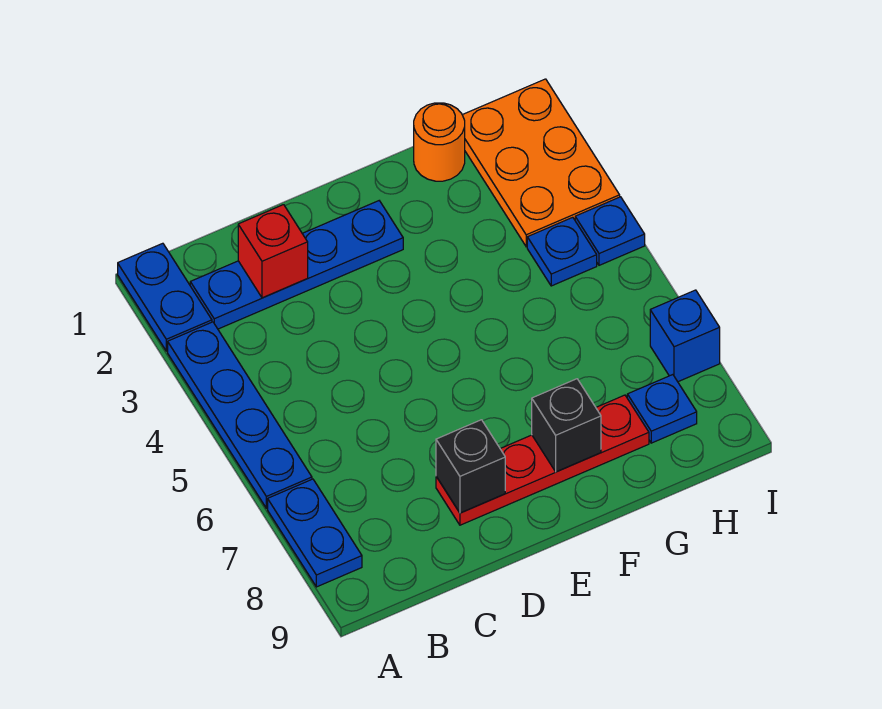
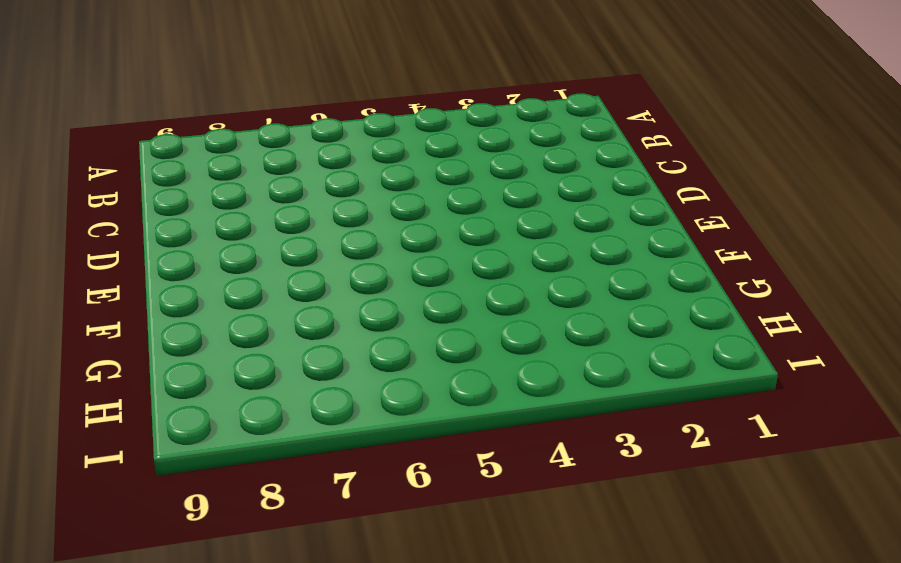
none -> blue 1x2 plate [118,243,212,351]
none -> blue 1x4 plate [168,322,312,508]
none -> blue 1x2 plate [268,479,362,587]

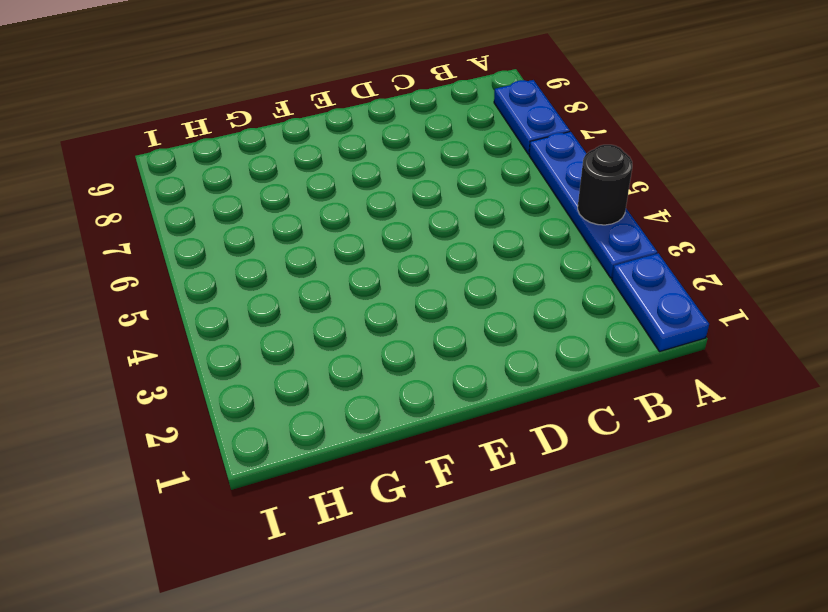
black 1x1 round brick [578,145,632,225] -> none
none -> blue 1x4 plate [190,201,403,329]
none -> red 1x4 plate [436,395,649,525]
none -> orange 1x1 round brick [414,103,465,181]

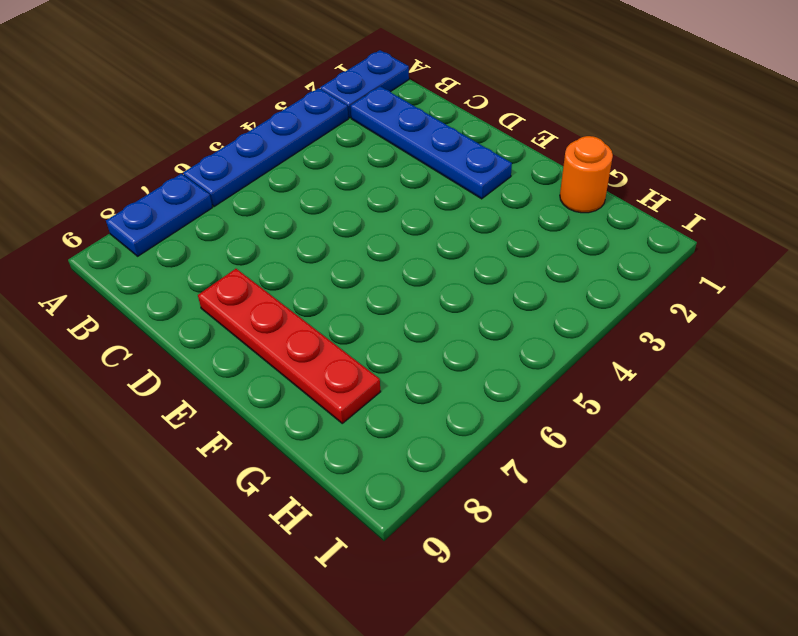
none -> orange 2x3 plate [463,79,620,247]
none -> blue 1x1 plate [527,217,597,286]
none -> blue 1x1 plate [627,375,697,443]

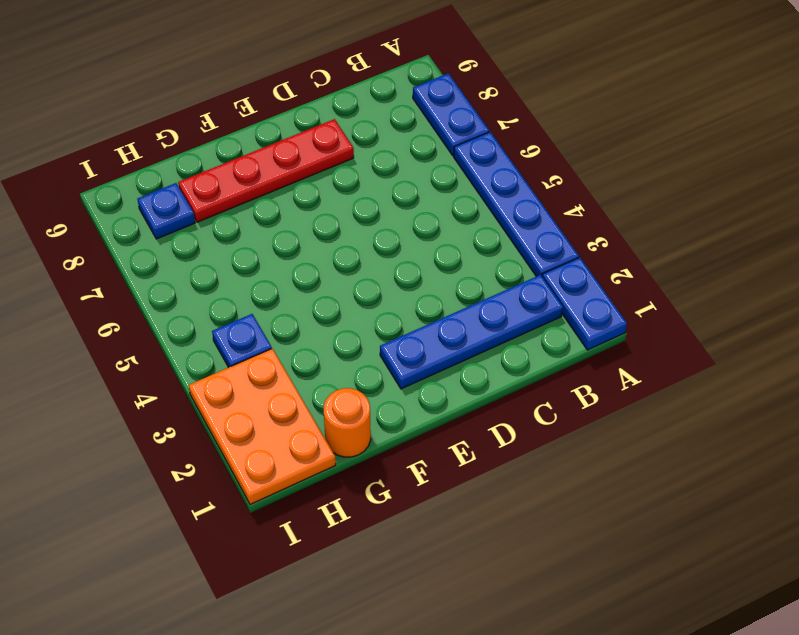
none -> blue 1x1 plate [575,197,645,265]
none -> blue 1x1 brick [650,290,720,382]
none -> red 1x1 brick [238,205,308,298]

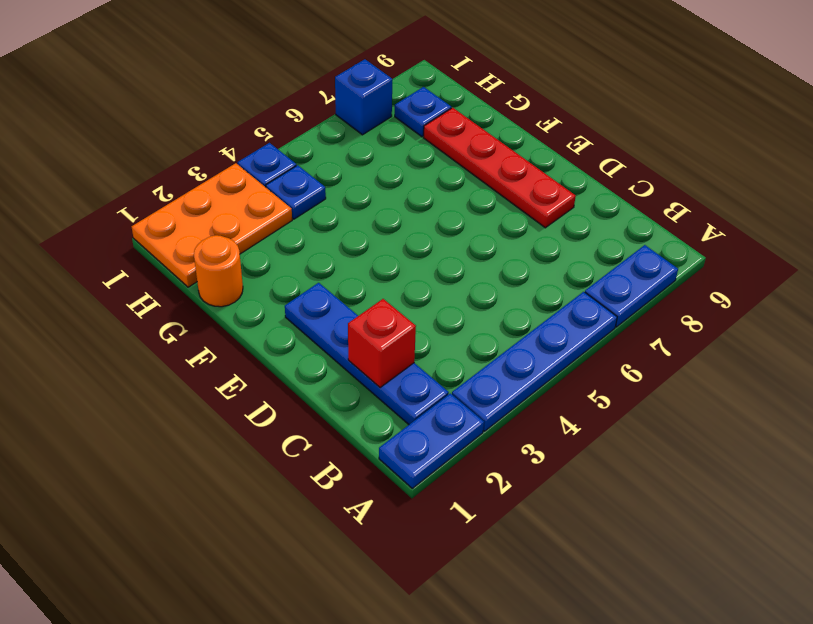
none -> black 1x1 brick [436,420,505,513]
none -> black 1x1 brick [532,379,601,472]

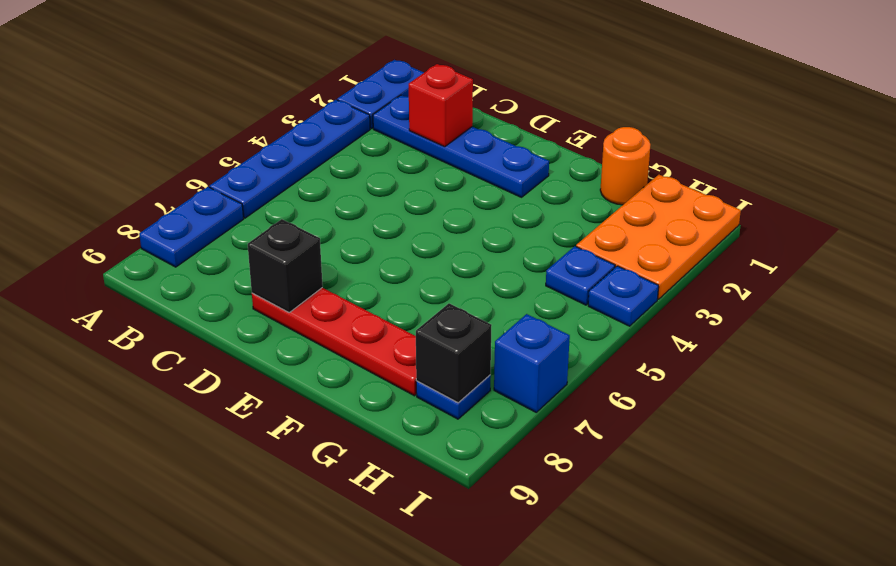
black 1x1 brick [416,303,492,403] -> black 1x1 brick moved to [532,379,601,472]

